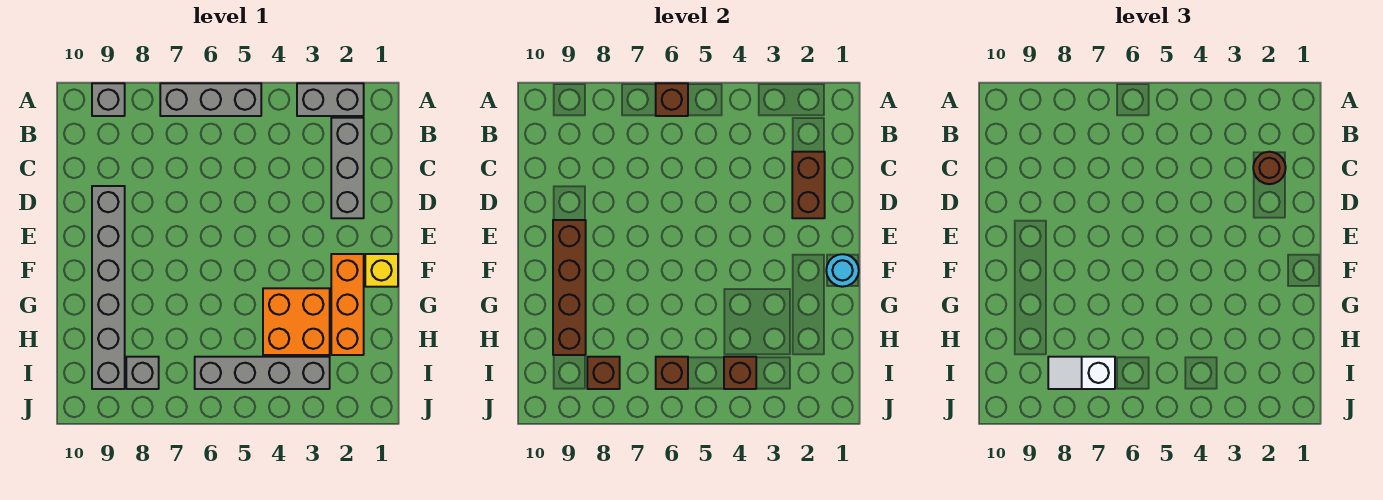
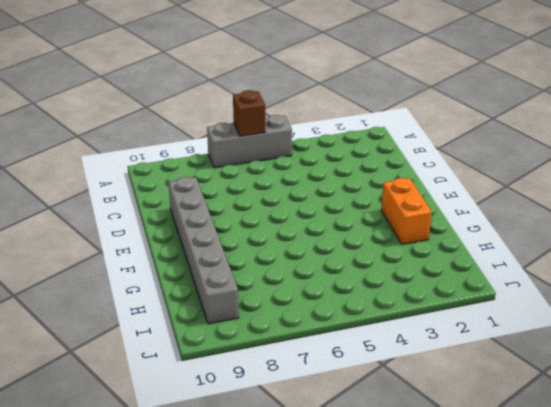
orange 1x2 brick [381,178,432,245] -> orange 1x3 brick [331,254,364,355]
none -> grey 1x2 brick [297,83,364,116]
none -> grey 1x1 brick [92,83,125,116]
none -> grey 1x3 brick [331,118,364,218]

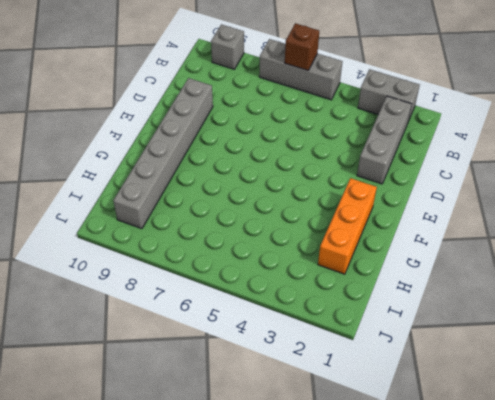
none -> yellow 1x1 brick [365,254,398,287]
none -> orange 2x2 brick [263,288,330,355]
none -> grey 1x4 brick [195,357,330,389]

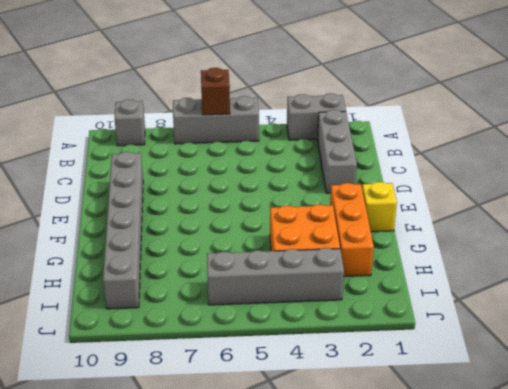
none -> grey 1x1 brick [126,357,159,389]
none -> brown 1x2 brick [792,152,825,218]
none -> brown 1x4 brick [553,220,586,355]

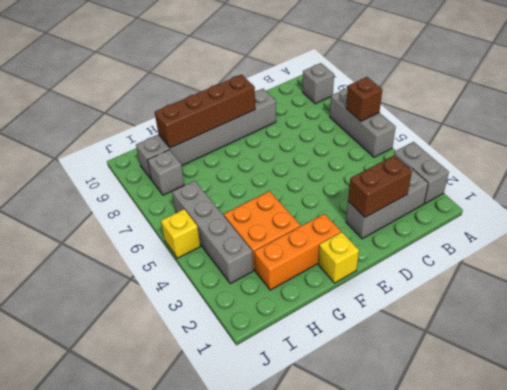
yellow 1x1 brick [161,209,200,258] -> none
none -> cyan 1x1 round brick [826,254,859,287]
none -> brown 1x1 brick [724,357,756,389]
none -> brown 1x1 brick [656,357,688,389]

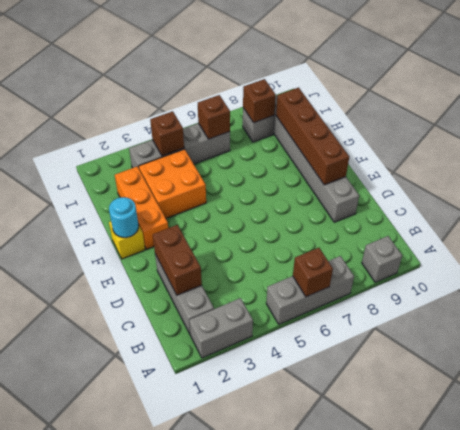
none -> brown 1x1 round brick [1253,152,1286,184]
none -> white 1x2 slope [1048,357,1115,389]

